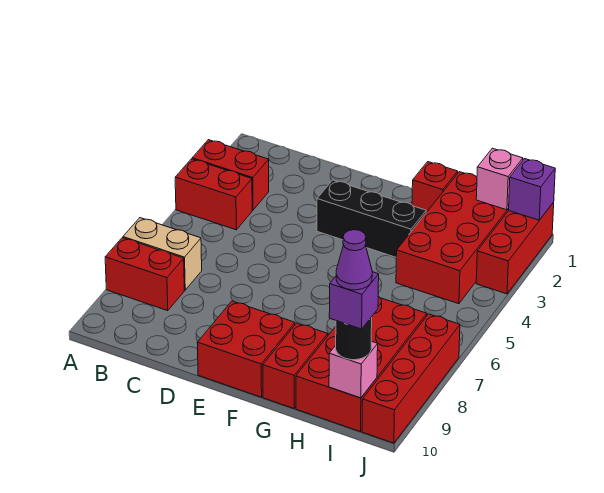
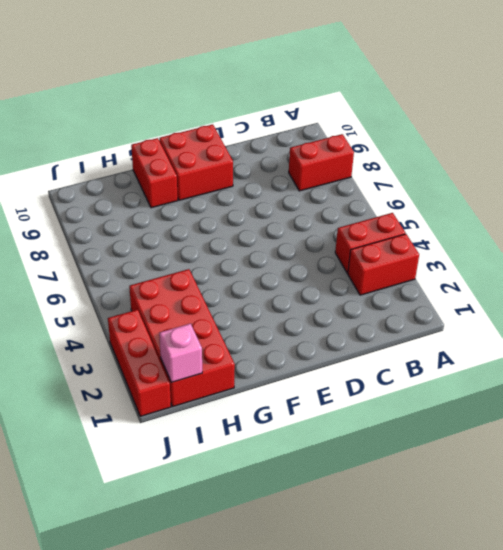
none -> tan 1x2 brick [123,218,202,290]
none -> black 1x3 brick [317,180,426,257]
none -> red 1x1 brick [412,162,458,212]

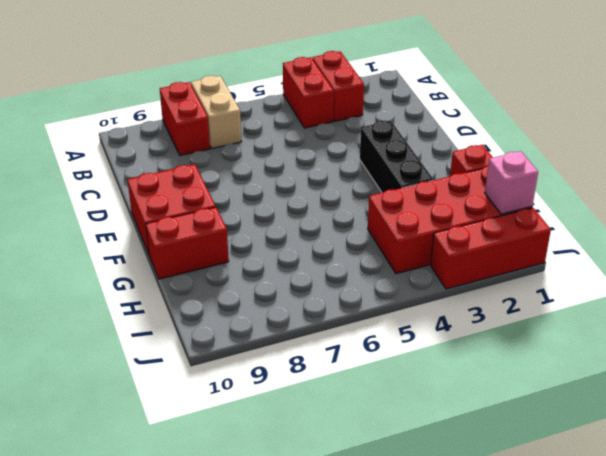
none -> red 2x4 brick [296,297,427,432]
none -> red 1x4 brick [362,314,460,443]
none -> pink 1x1 brick [329,341,378,398]

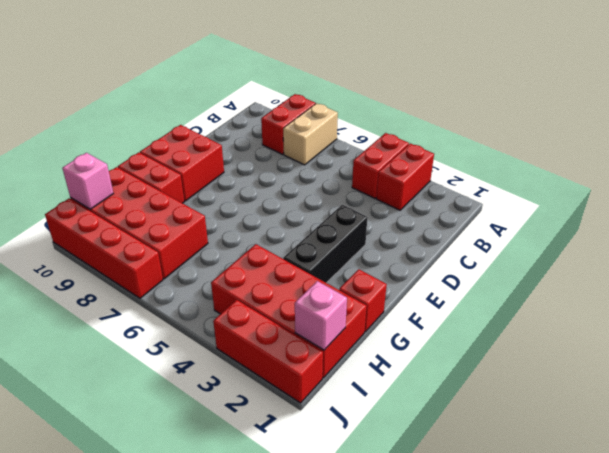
none -> purple 1x1 brick [509,159,555,220]
none -> black 1x1 round brick [336,317,372,360]
none -> purple 1x1 brick [329,272,379,329]

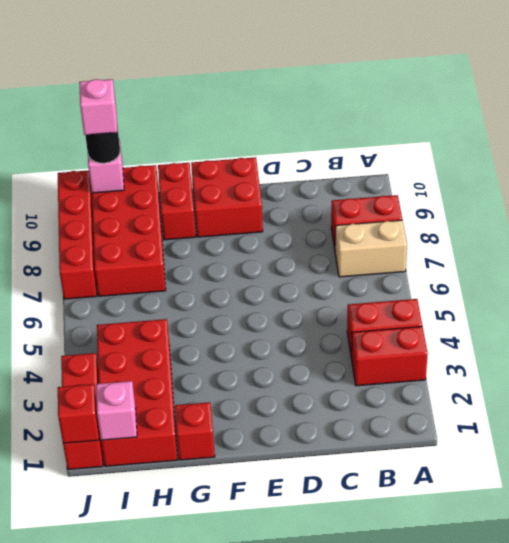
pink 1x1 brick [79,79,117,135] -> purple 1x1 brick [329,272,379,329]
red 1x1 brick [58,384,99,443] -> purple 1x1 brick [509,159,555,220]
none -> black 1x3 brick [317,180,426,257]
none -> purple 1x1 cone [336,230,372,290]

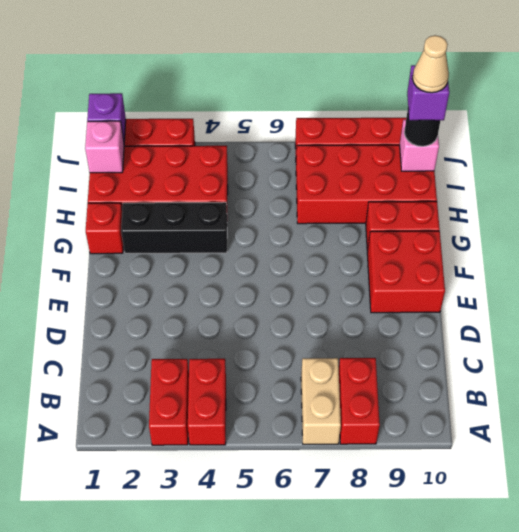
black 1x3 brick [121,202,227,253] -> black 1x3 brick turned to [317,180,426,257]
tan 1x1 cone [412,35,449,93] -> purple 1x1 cone [336,230,372,290]

